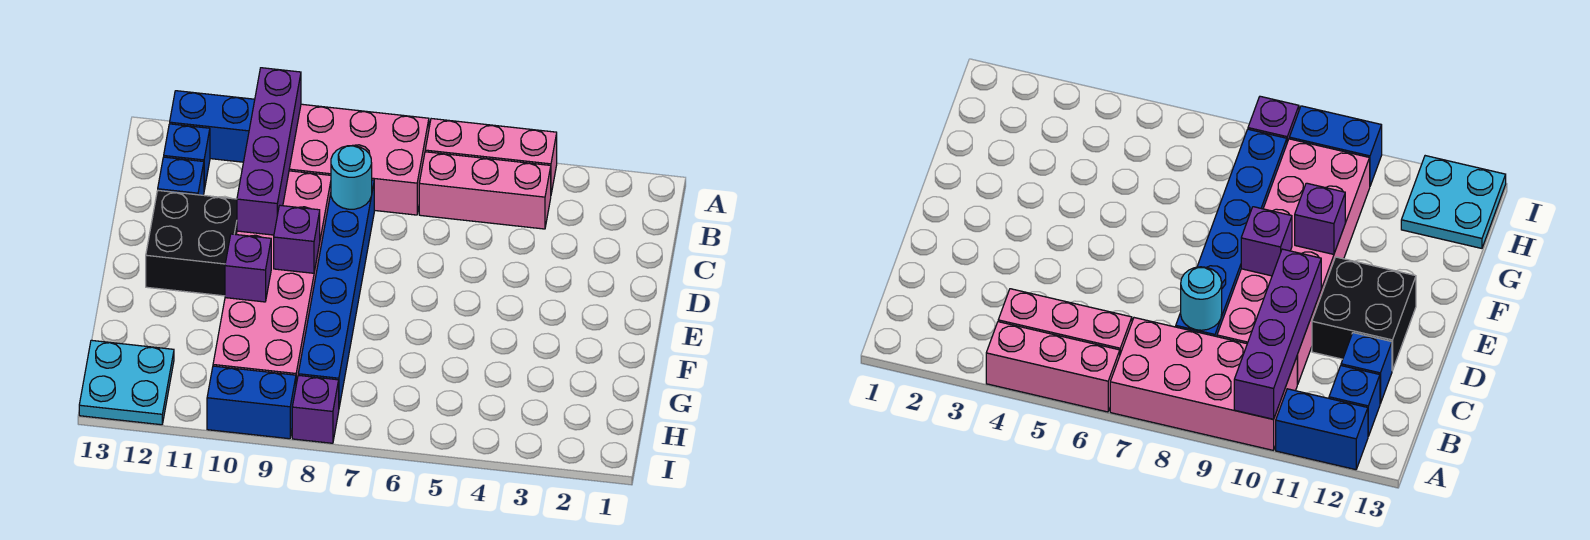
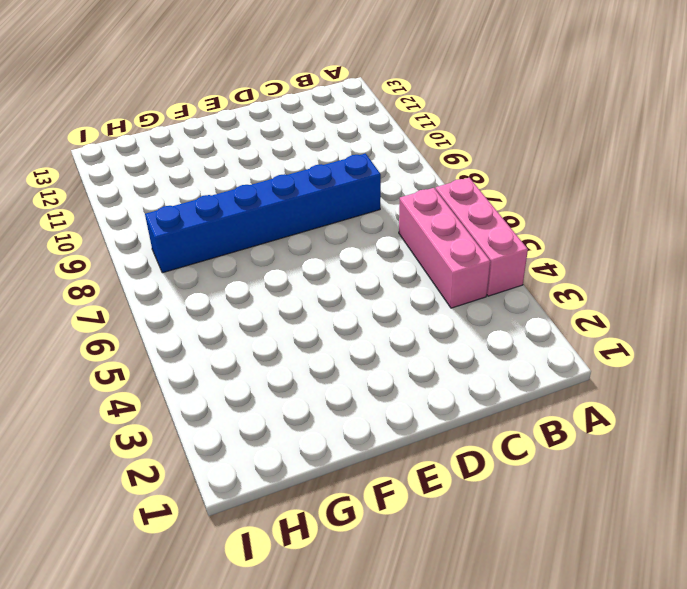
none -> pink 2x4 brick [289,104,429,215]
none -> blue 1x2 brick [170,91,255,162]
none -> blue 1x1 brick [164,124,210,190]

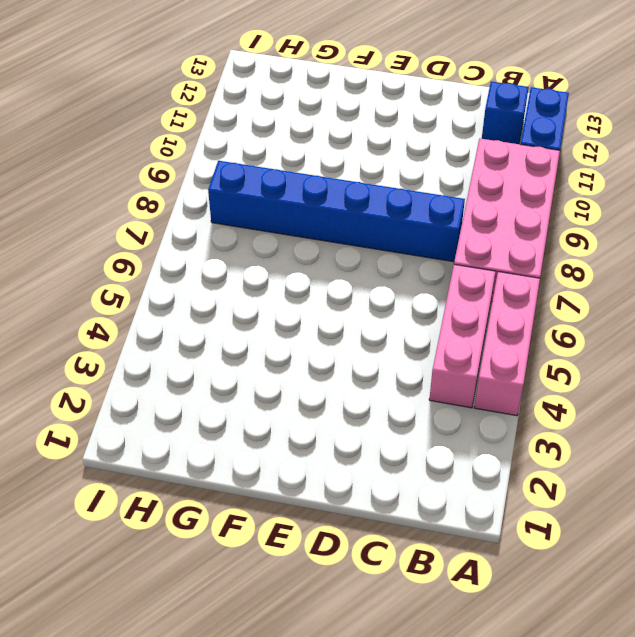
none -> pink 2x6 brick [213,171,331,384]
none -> blue 1x1 brick [158,157,204,195]
none -> black 2x2 brick [146,190,237,296]

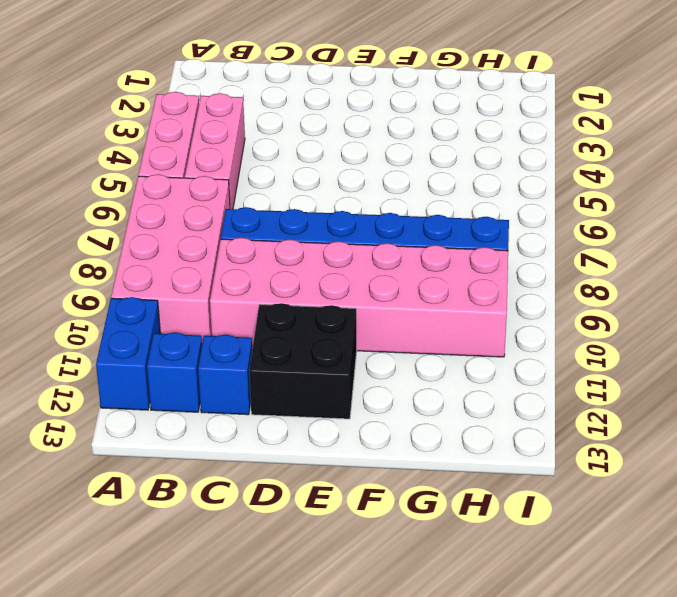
none -> cyan 2x2 plate [79,340,174,425]
none -> purple 1x1 brick [292,375,339,443]
none -> blue 1x2 brick [207,366,296,439]

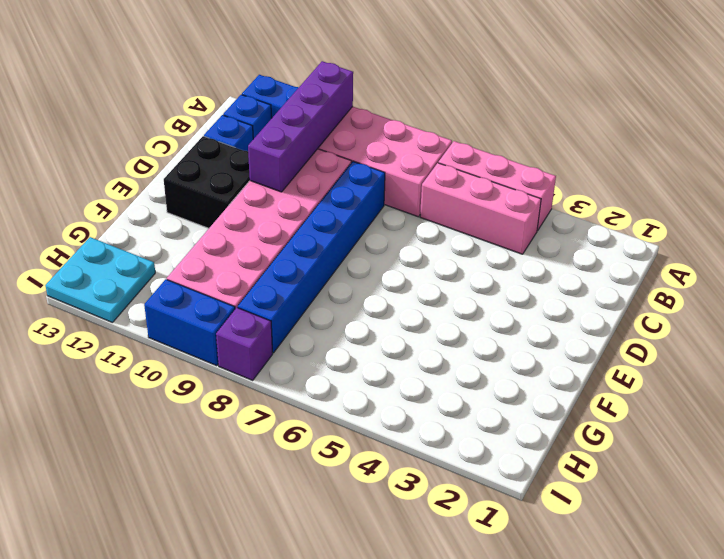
none -> cyan 1x1 round brick [331,146,372,209]
none -> purple 1x1 brick [274,205,320,273]
none -> purple 1x1 brick [225,234,271,302]

